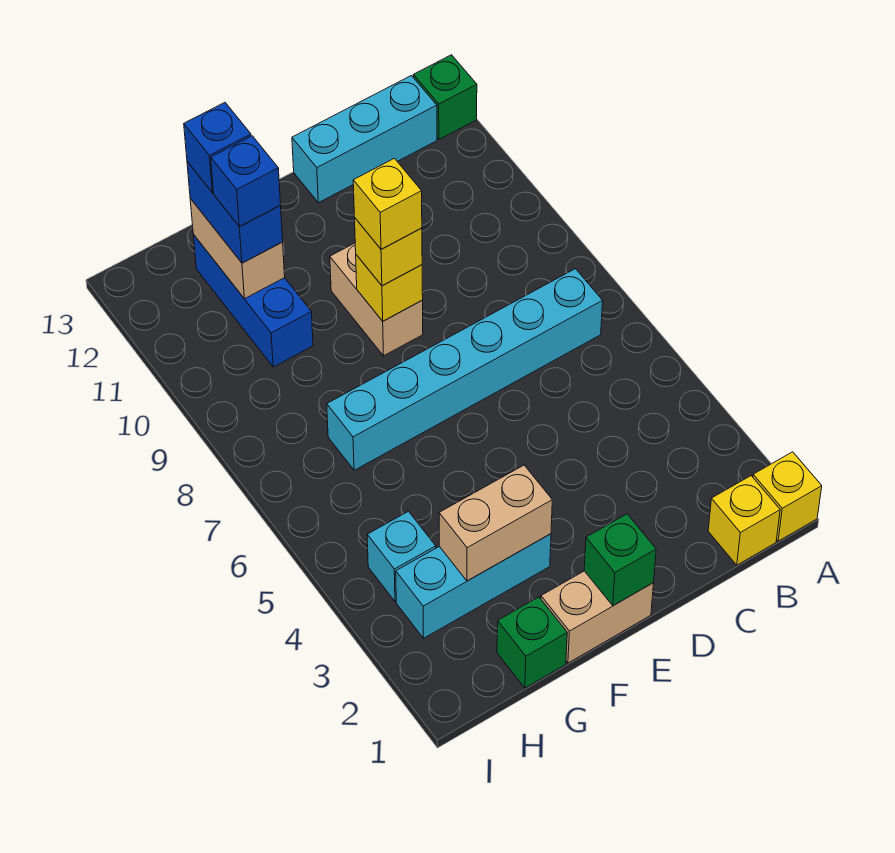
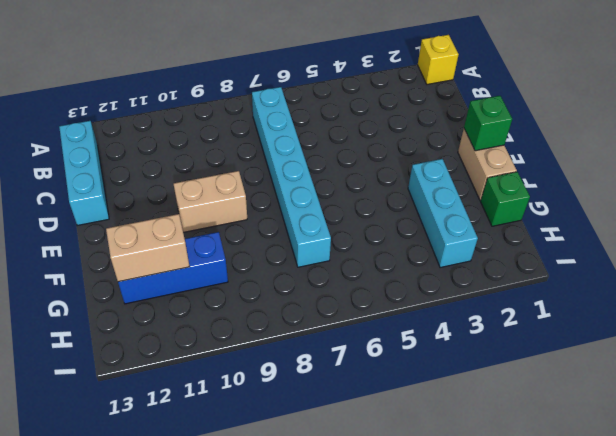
none -> green 1x1 brick [414,55,477,139]
none -> yellow 1x1 brick [708,476,780,565]
none -> cyan 1x1 brick [367,511,436,602]

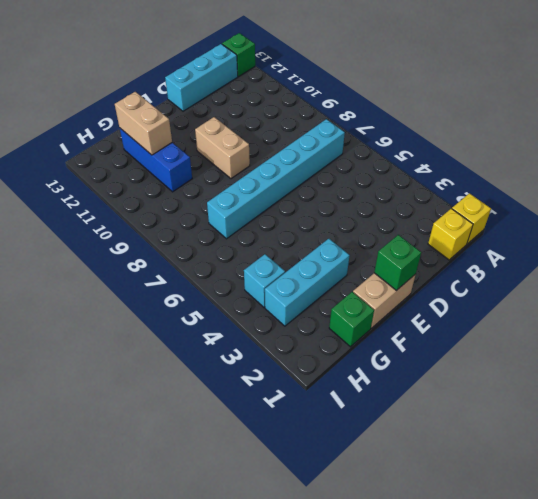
none -> yellow 1x1 brick [356,255,423,321]
none -> tan 1x2 brick [439,465,552,581]
none -> yellow 1x1 brick [355,218,422,286]

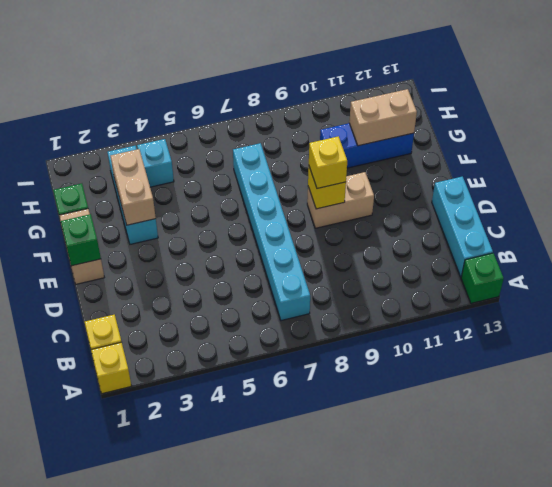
none -> blue 1x2 brick [187,162,283,263]
none -> yellow 1x1 brick [353,158,422,249]
none -> blue 1x1 brick [211,136,281,227]

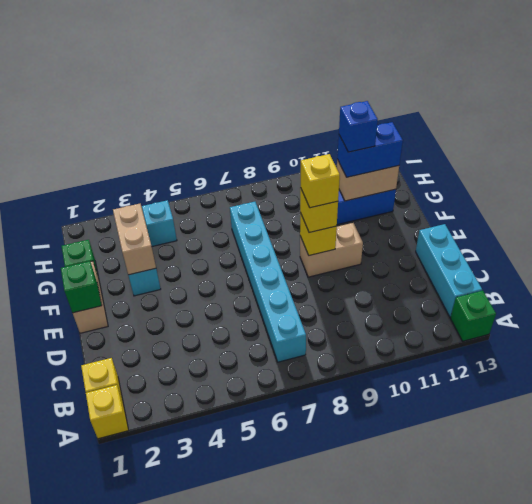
none -> blue 1x1 brick [184,103,251,193]

